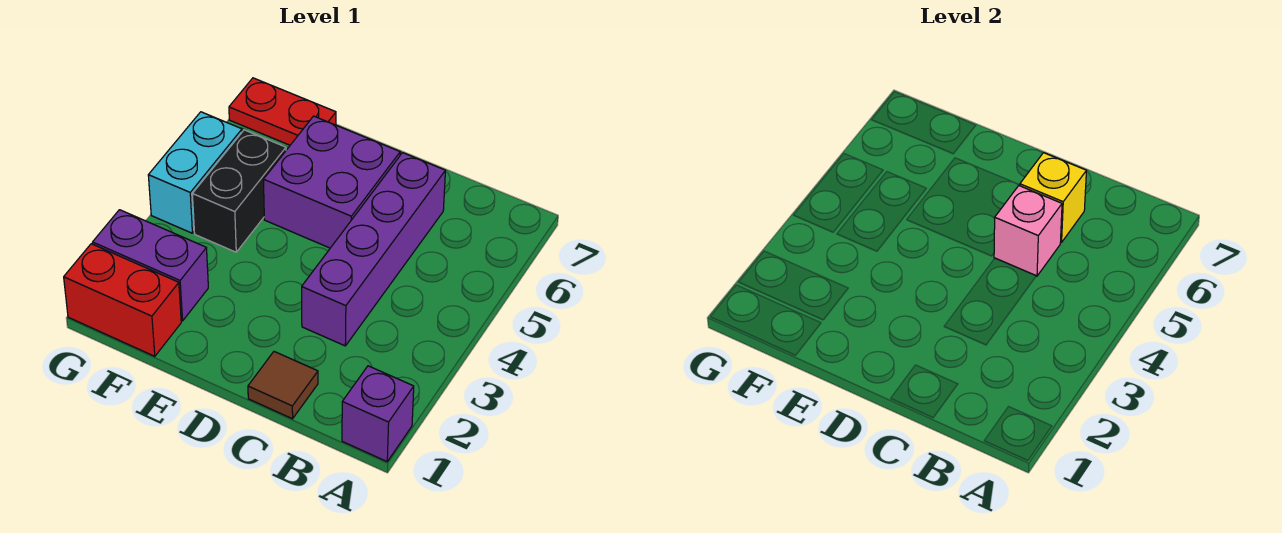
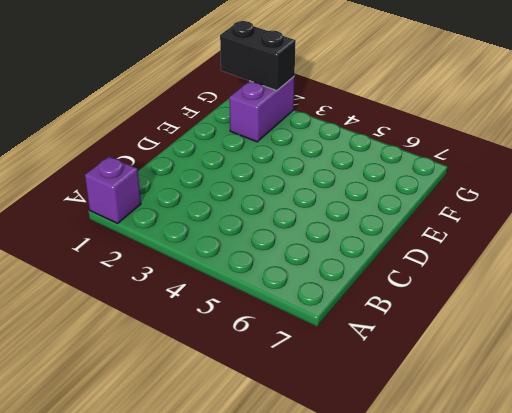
black 1x2 brick [220,21,296,91] -> black 1x2 brick moved to [192,130,286,252]
none -> brown 1x1 tile [248,352,318,419]
none -> purple 1x4 brick [302,153,445,346]

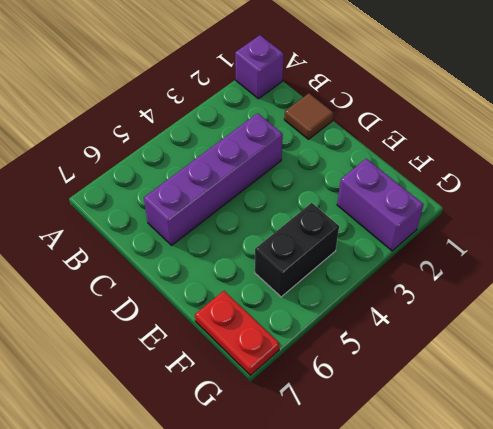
none -> purple 2x2 brick [263,116,400,248]
none -> red 1x2 brick [64,244,181,356]

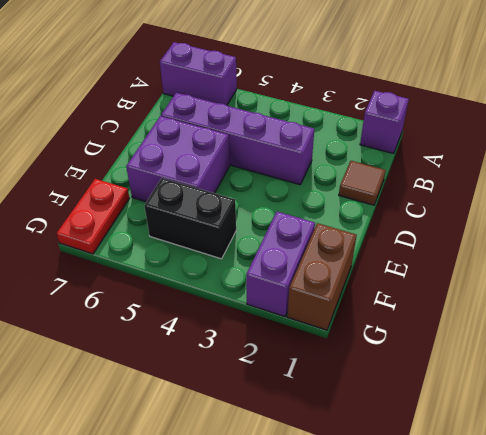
purple 1x2 brick [160,42,237,105] -> none
brown 1x2 brick [287,223,357,330] -> red 1x2 brick [64,244,181,356]
none -> cyan 1x2 brick [148,112,242,233]
none -> pink 1x1 brick [994,186,1062,276]

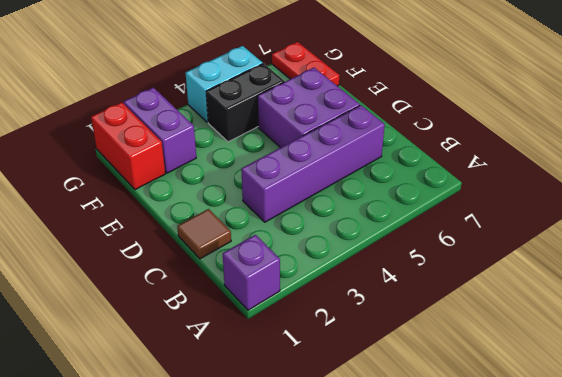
none -> pink 1x1 brick [994,186,1062,276]
none -> yellow 1x1 brick [1020,153,1086,243]

